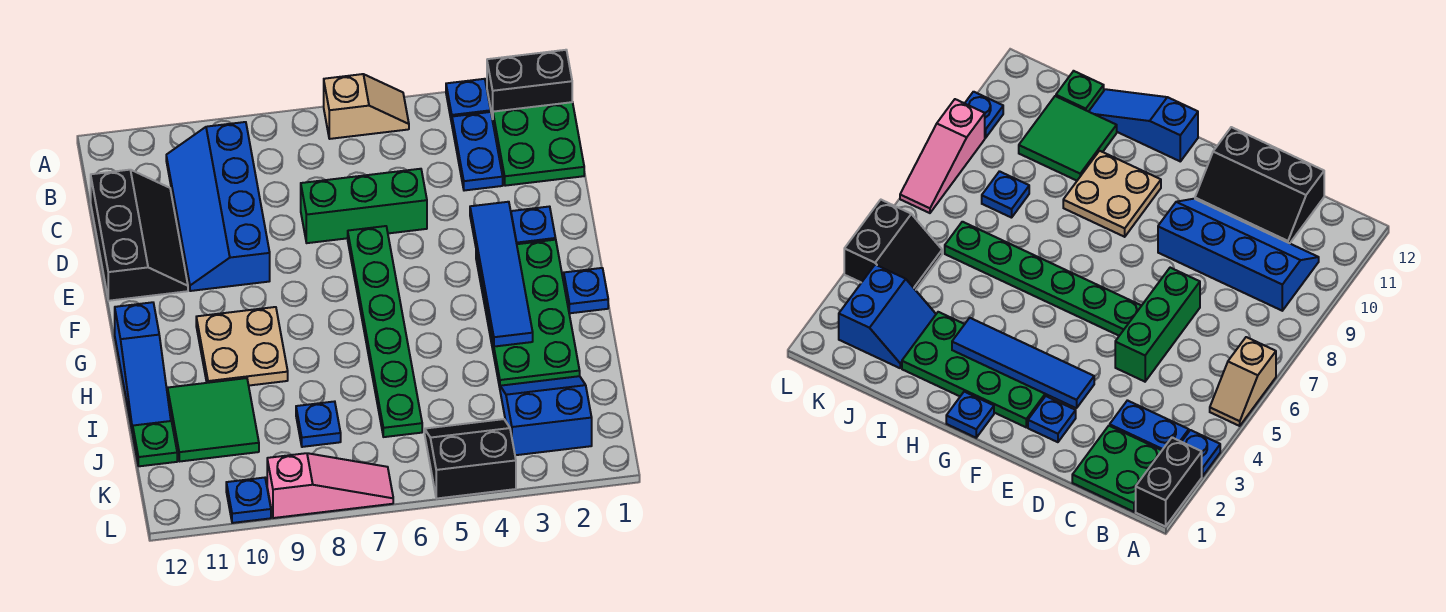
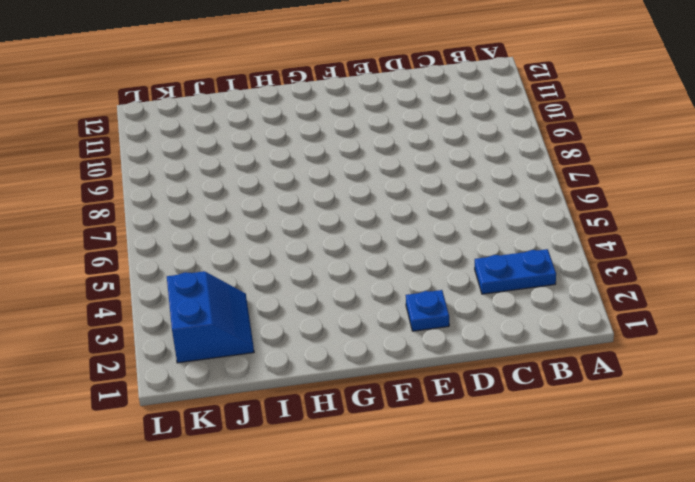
none -> black 1x2 brick [487,50,572,119]
none -> blue 1x1 plate [446,79,491,123]
none -> tan 1x2 slope [324,74,409,139]

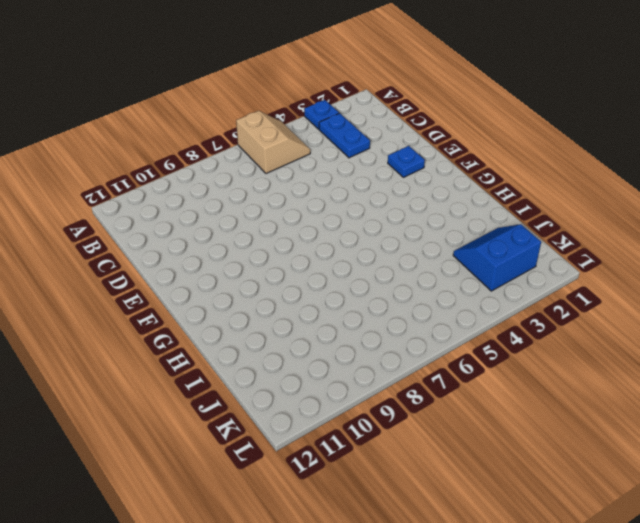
tan 2x2 slope [236,111,310,173] -> tan 1x2 slope [324,74,409,139]
none -> black 1x2 brick [487,50,572,119]
none -> green 2x2 plate [493,102,584,186]
none -> blue 2x4 slope [166,122,270,291]

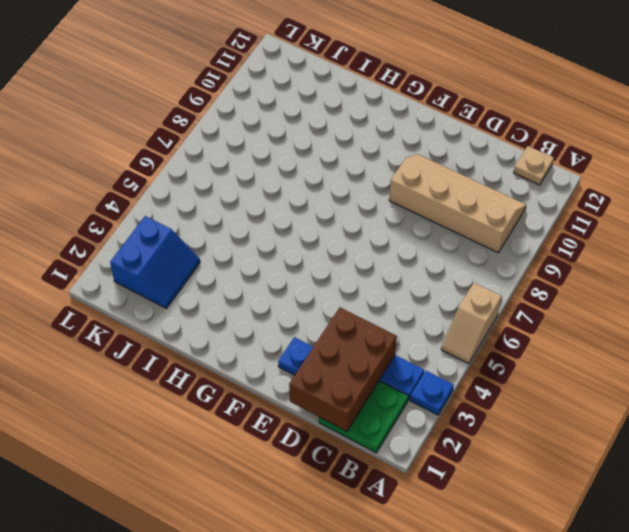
tan 2x4 slope [389,154,526,253] -> blue 2x4 slope [166,122,270,291]
tan 1x1 plate [514,146,554,185] -> none
brown 2x3 brick [289,307,397,432] -> none
none -> black 1x2 brick [487,50,572,119]
none -> black 2x3 slope [91,170,188,301]
none -> green 1x3 brick [301,169,427,243]

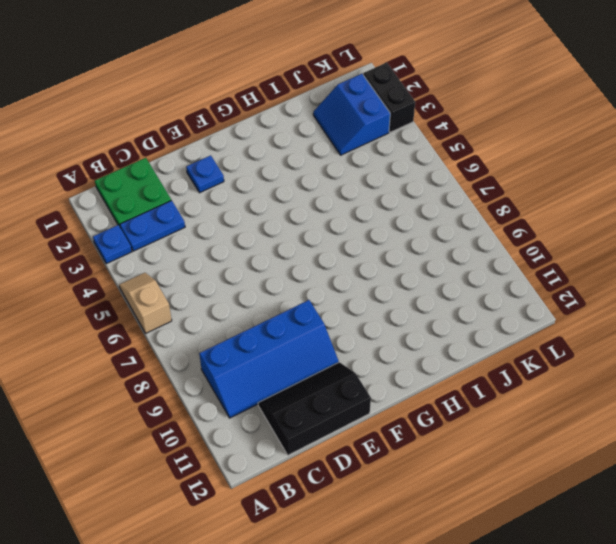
black 1x2 brick [363,63,415,132] -> black 1x2 brick moved to [487,50,572,119]
none -> green 1x3 brick [301,169,427,243]
none -> green 1x6 plate [348,226,422,437]
none -> green 2x4 plate [476,240,580,387]

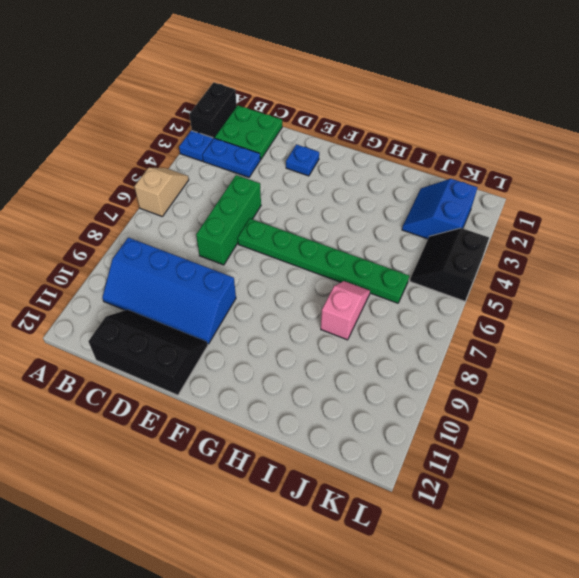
pink 1x2 slope [321,281,370,340] -> none
none -> green 2x4 plate [476,240,580,387]
none -> blue 1x1 plate [564,268,608,313]
none -> tan 2x2 plate [196,307,288,385]

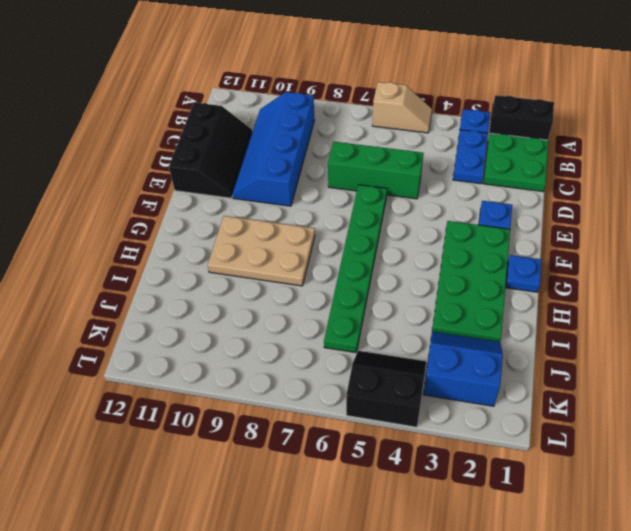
tan 2x3 plate [208,216,315,286] -> tan 2x2 plate [196,307,288,385]
none -> blue 1x3 slope [115,302,171,433]
none -> green 2x2 tile [167,378,259,462]
none -> blue 1x1 plate [296,401,341,447]

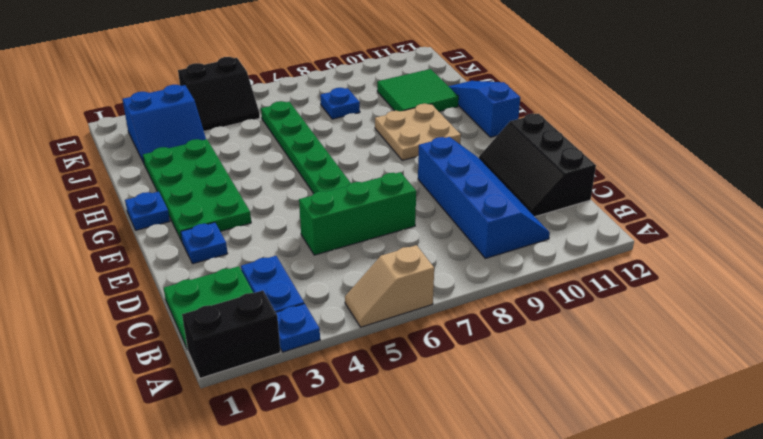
none -> green 1x1 plate [133,421,177,466]
none -> pink 1x3 slope [267,453,393,518]
none -> blue 1x1 plate [226,478,271,523]

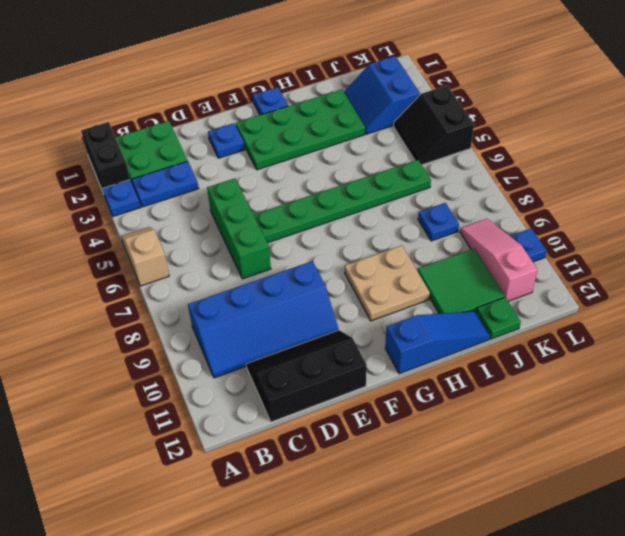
pink 1x3 slope [460,219,538,301] -> pink 1x3 slope moved to [267,453,393,518]
none -> blue 1x4 tile [470,202,533,347]

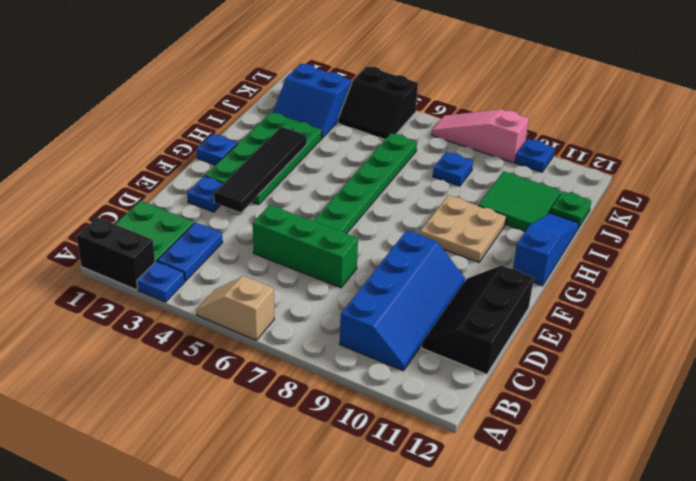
black 1x4 tile [214,127,307,213] -> blue 1x4 tile [470,202,533,347]

